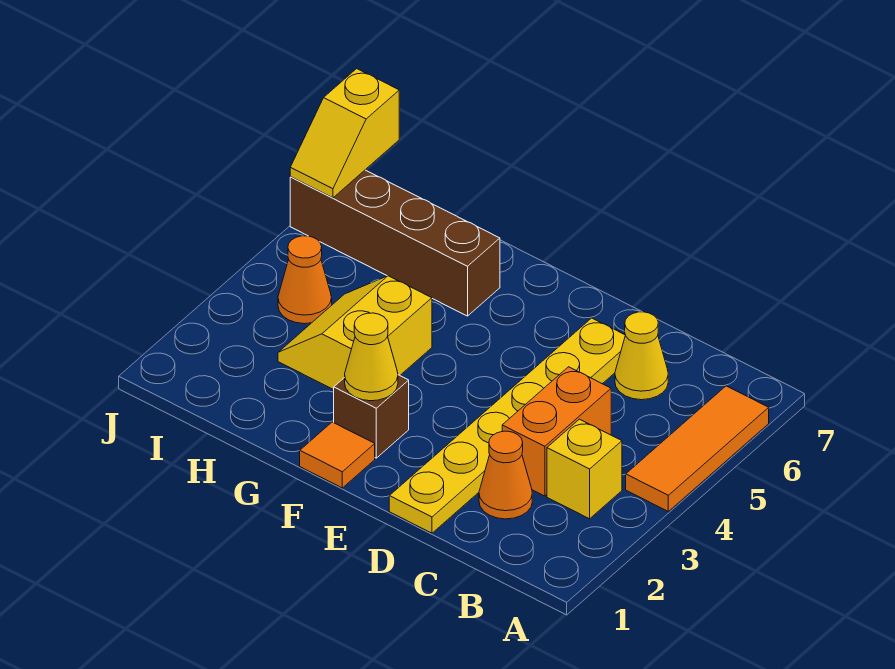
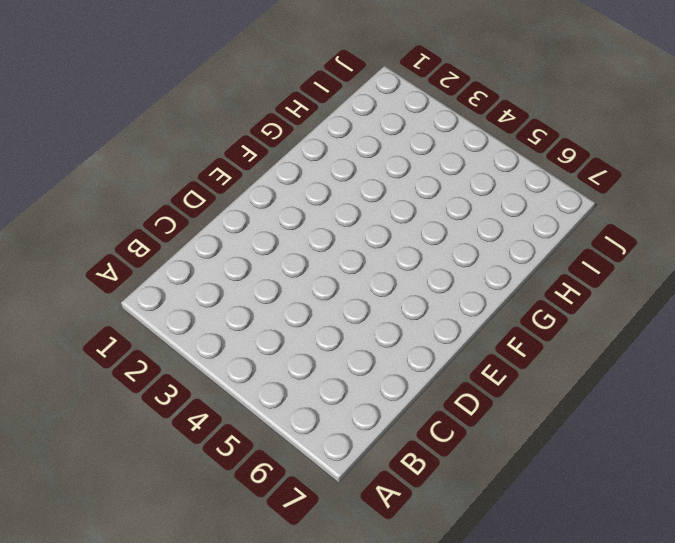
none -> orange 1x3 tile [626,386,769,511]
none -> yellow 1x1 brick [547,419,622,519]
none -> orange 1x1 cone [479,431,532,519]

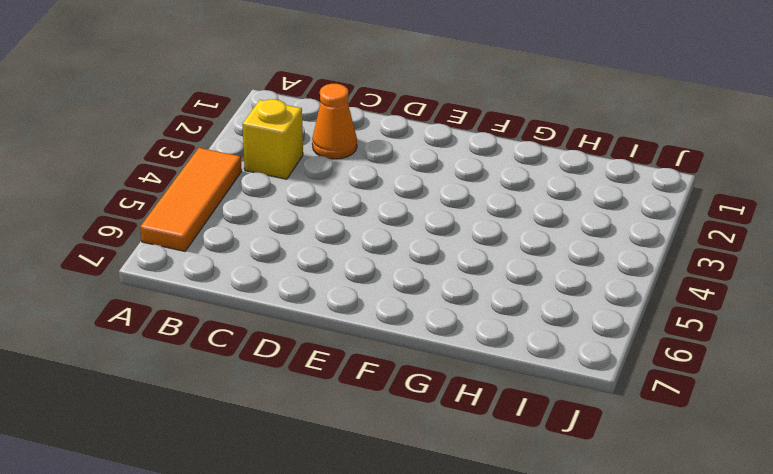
none -> orange 1x2 brick [502,367,611,496]
none -> yellow 1x1 cone [615,312,668,400]
none -> yellow 1x6 plate [389,318,625,533]

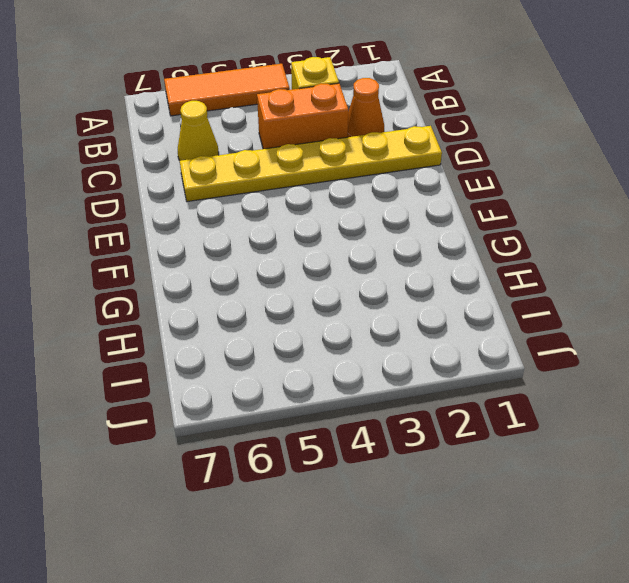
none -> orange 1x1 tile [300,422,375,488]
none -> brown 1x1 brick [334,375,409,458]
none -> yellow 2x2 slope [278,276,432,390]

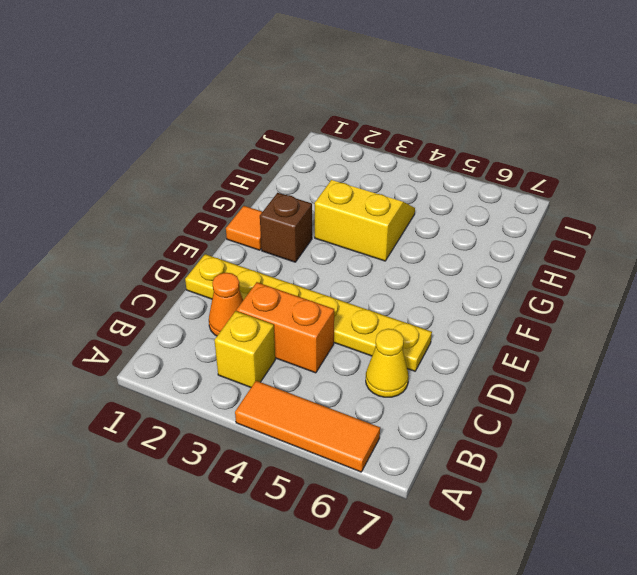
none -> brown 1x4 brick [290,170,500,316]
none -> orange 1x1 cone [278,236,332,324]
none -> yellow 1x1 cone [345,313,398,401]

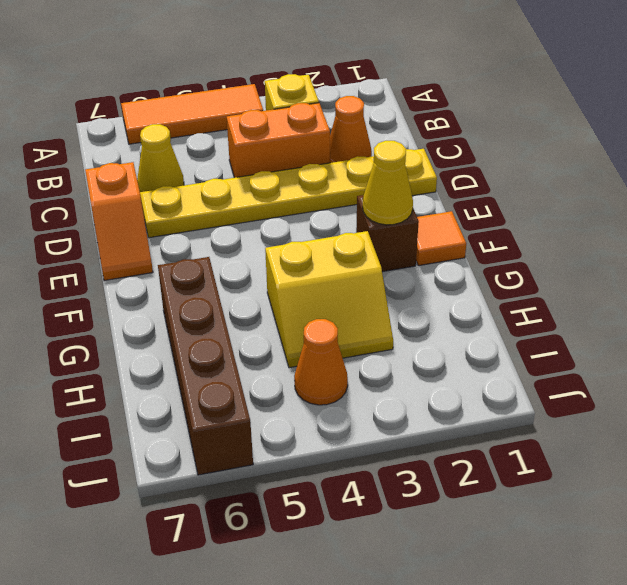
orange 1x2 slope [85,162,153,281] -> none
none -> yellow 1x2 slope [290,69,399,198]

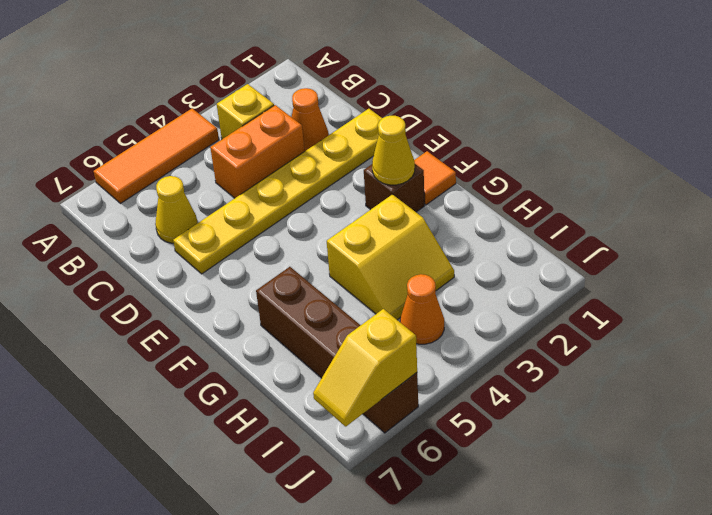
yellow 1x2 slope [313,309,417,426] -> yellow 1x2 slope turned to [290,69,399,198]

